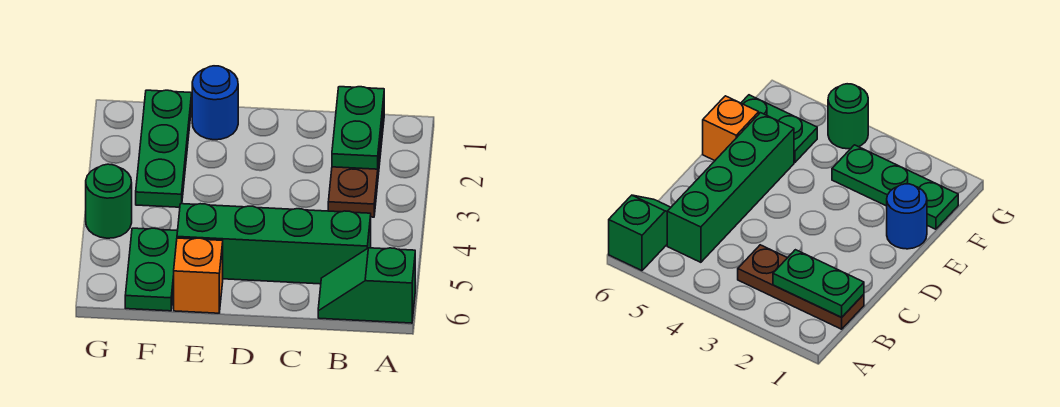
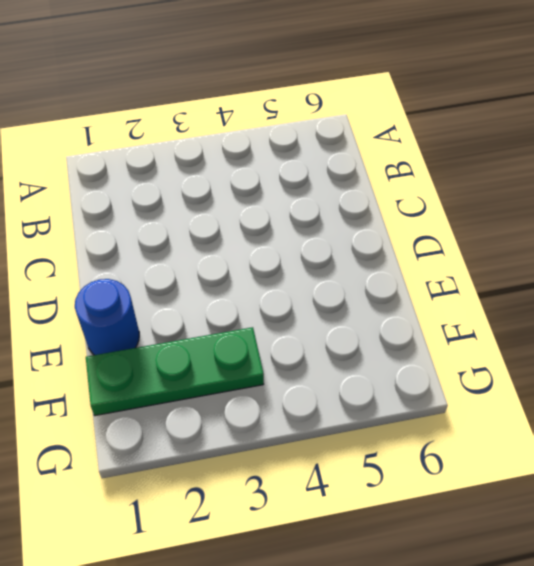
none -> green 1x2 slope [318,248,415,323]
none -> brown 1x3 plate [328,111,384,217]

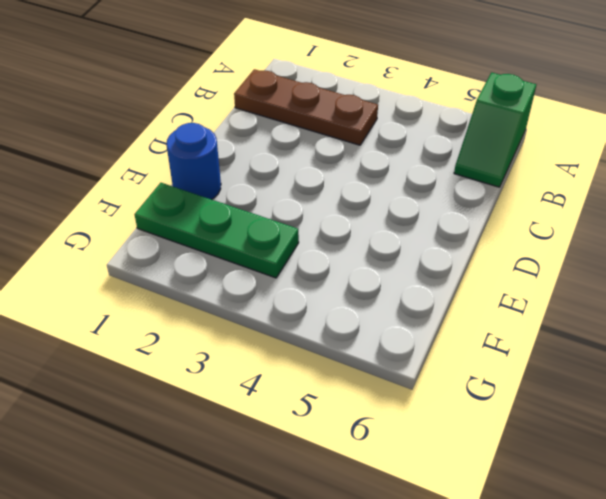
none -> green 1x4 brick [177,204,371,284]
none -> orange 1x1 brick [174,238,223,313]

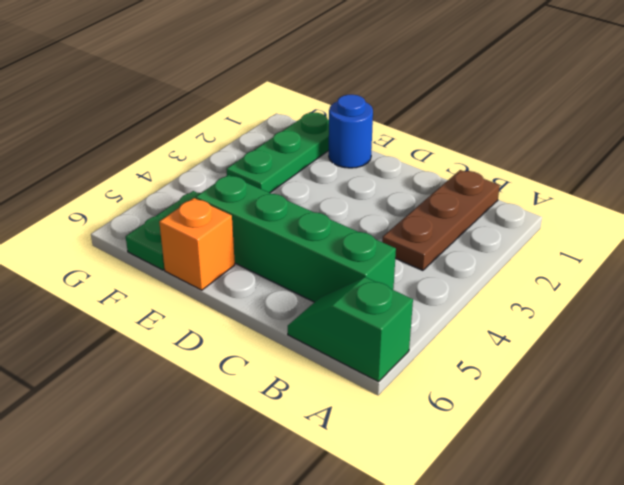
none -> green 1x1 round brick [86,164,132,238]
none -> green 1x2 plate [332,87,384,169]

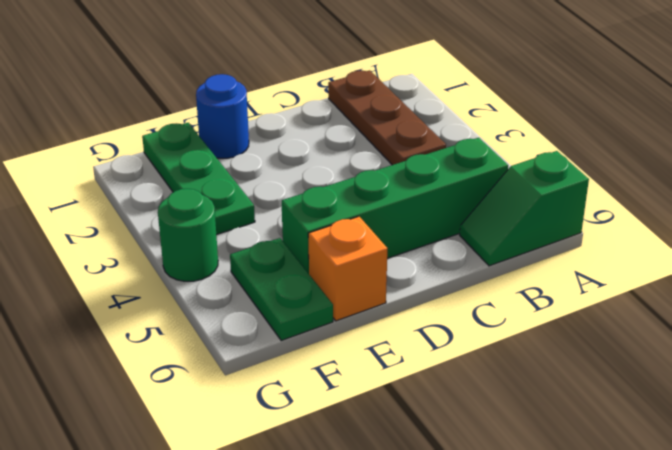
none -> green 1x2 plate [332,87,384,169]

